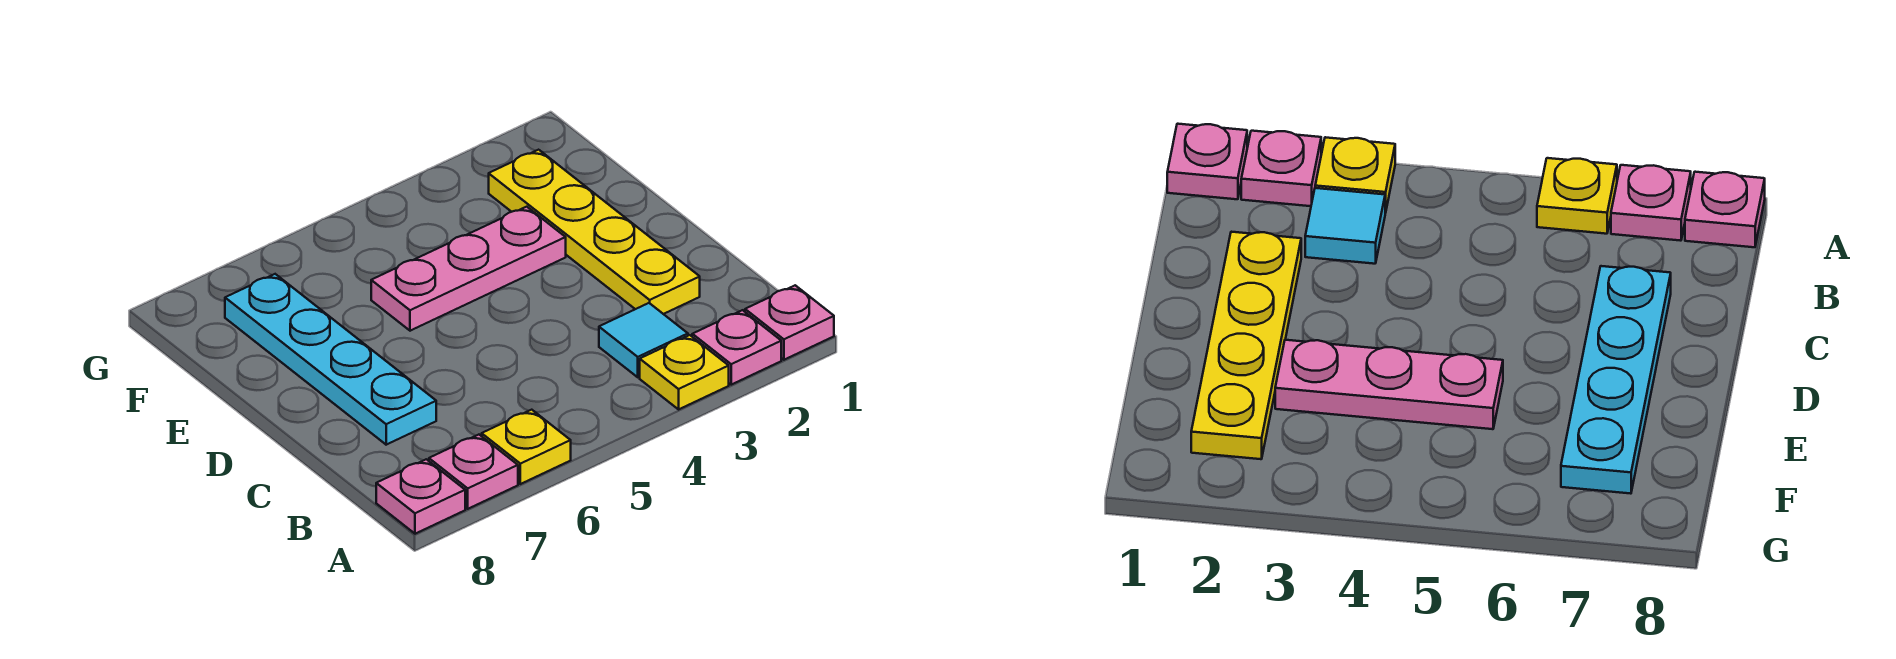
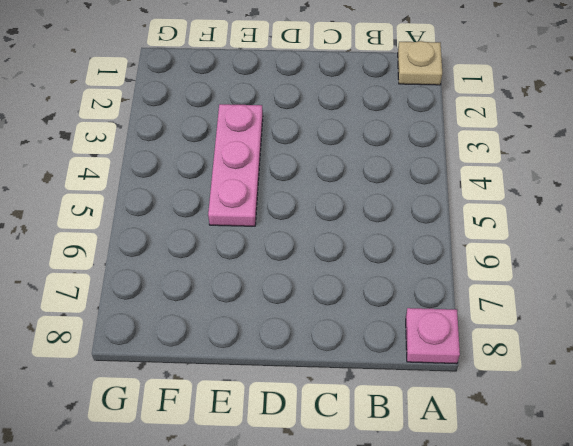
tan 1x1 plate [398,41,442,85] -> pink 1x1 plate [745,285,834,360]
none -> pink 1x1 plate [692,310,781,385]
none -> yellow 1x1 plate [640,335,729,409]

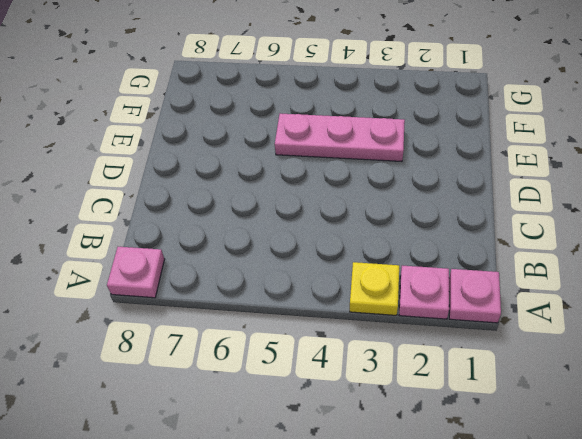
none -> yellow 1x1 plate [482,410,571,484]
none -> pink 1x1 plate [429,435,518,509]

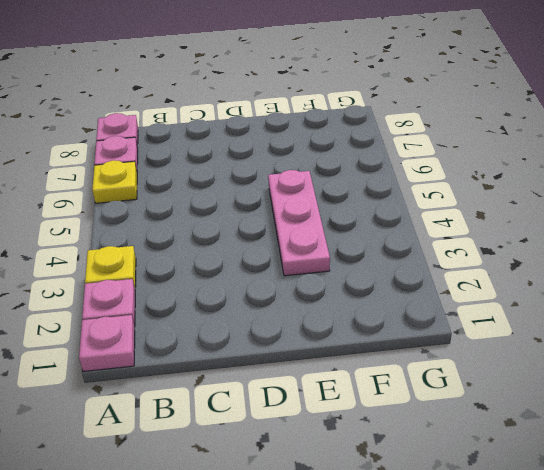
none -> cyan 1x1 tile [599,303,688,377]
none -> yellow 1x4 plate [489,150,700,314]

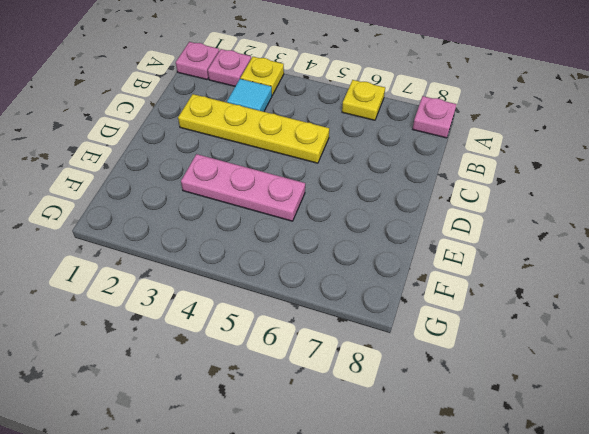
yellow 1x4 plate [178,94,329,163] -> yellow 1x4 plate turned to [489,150,700,314]
none -> pink 1x1 plate [429,435,518,509]
none -> cyan 1x4 plate [225,274,436,445]

